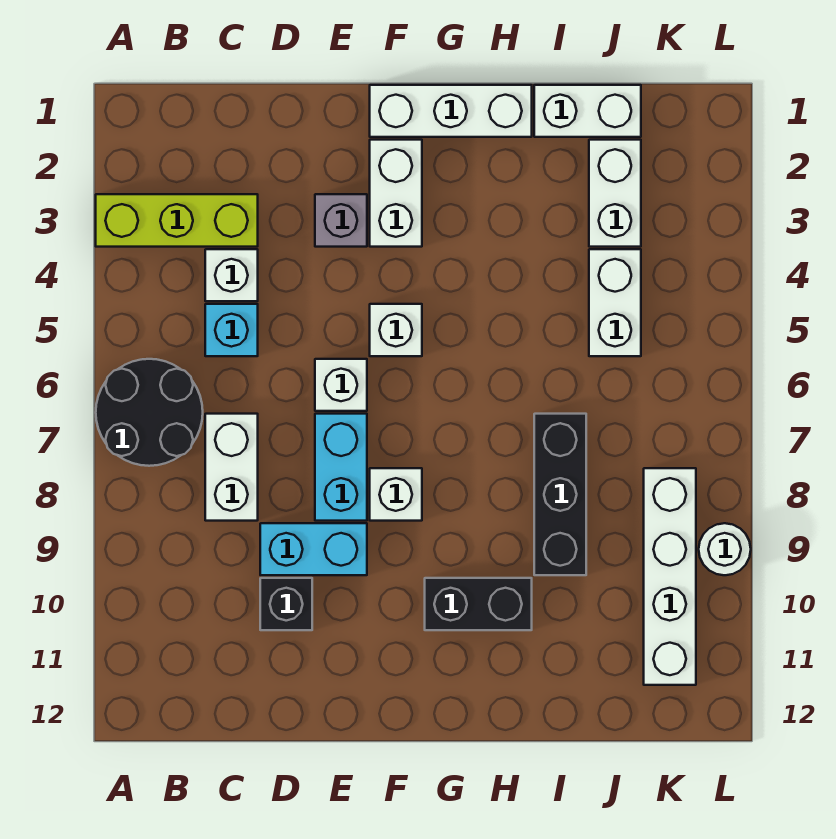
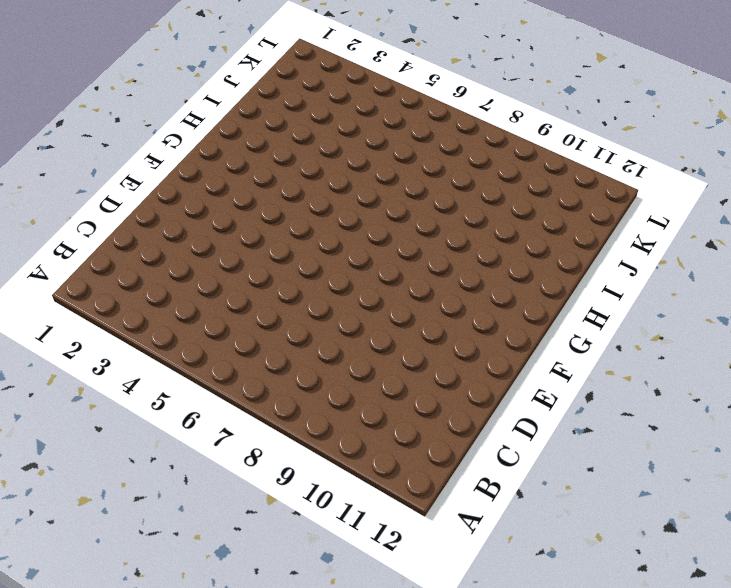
none -> lime 1x3 brick [96,194,258,247]
none -> black 2x2 round brick [96,359,203,466]
none -> white 1x1 brick [205,249,258,301]

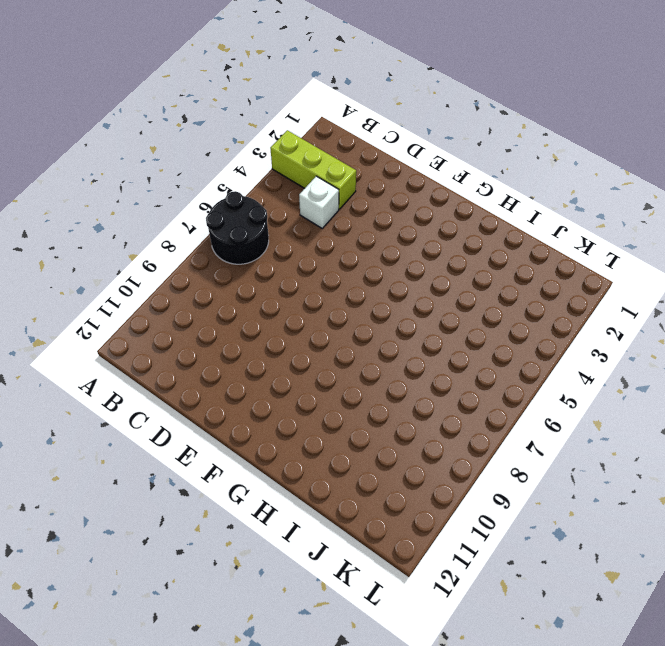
none -> cyan 1x1 brick [205,304,258,356]
none -> white 1x2 brick [205,414,258,521]
none -> cyan 1x2 brick [260,523,367,575]

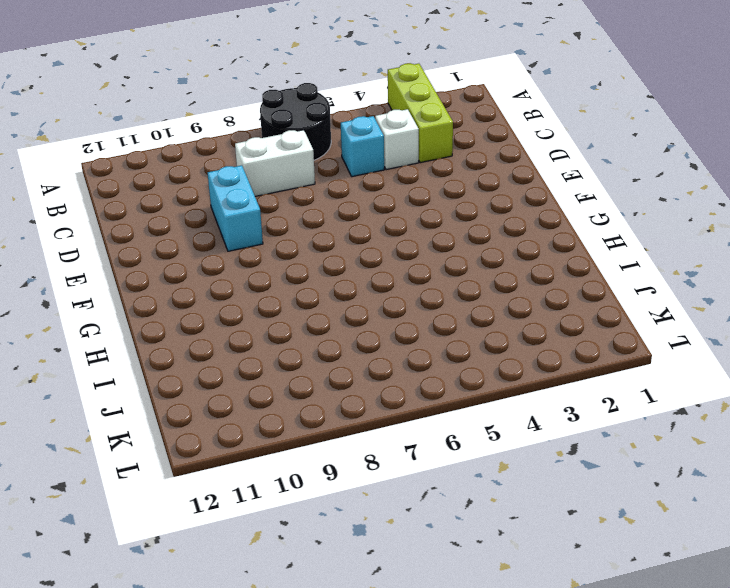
none -> black 1x1 brick [260,578,312,630]
none -> grey 1x1 brick [315,194,367,247]
none -> white 1x1 brick [315,359,367,411]

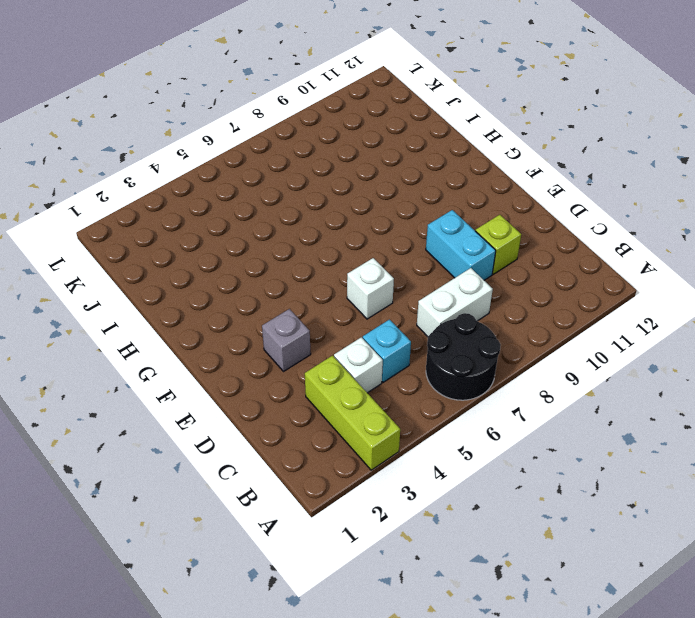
lime 1x1 brick [475,215,521,274] -> black 1x1 brick [260,578,312,630]
none -> cyan 1x2 brick [315,414,367,521]
none -> white 1x3 brick [370,85,532,137]
none -> white 1x2 brick [370,140,422,247]

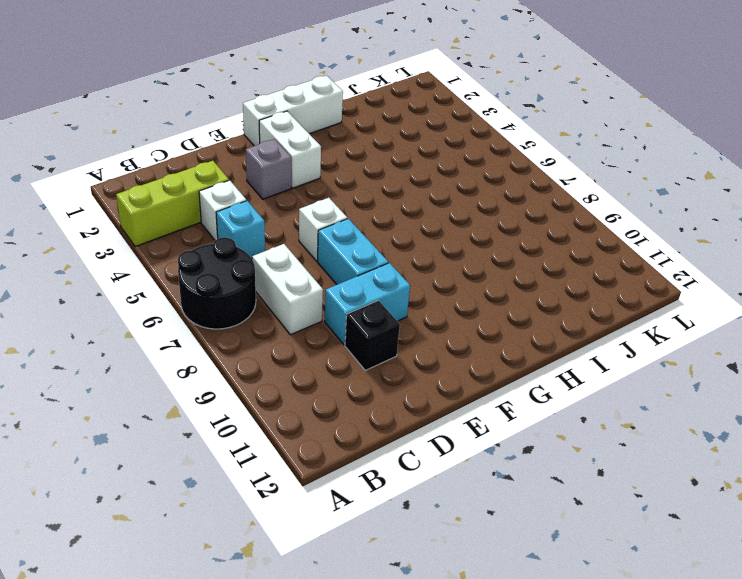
none -> white 1x1 brick [370,304,422,356]
none -> white 1x1 brick [370,468,422,521]
none -> black 1x2 brick [425,578,532,630]

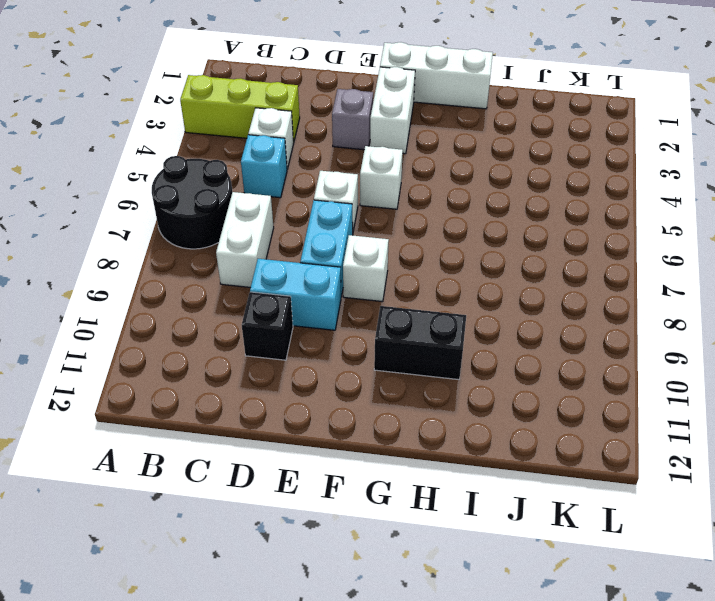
none -> white 1x2 brick [534,85,641,137]
none -> black 1x3 brick [534,414,586,575]
none -> white 1x2 brick [589,140,641,247]

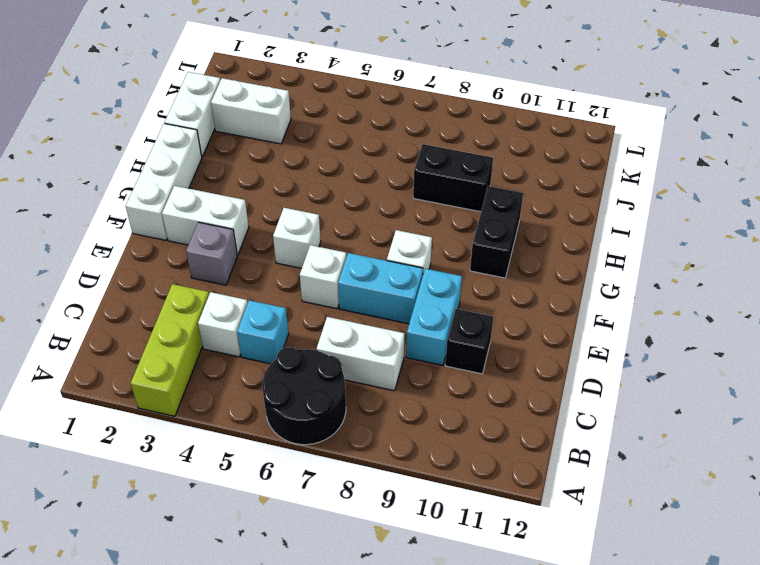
black 1x2 brick [413,144,493,212] -> black 1x3 brick [534,414,586,575]
none -> white 1x2 brick [589,249,641,356]
none -> white 1x4 brick [644,468,696,685]
none -> white 1x1 round brick [699,523,751,575]

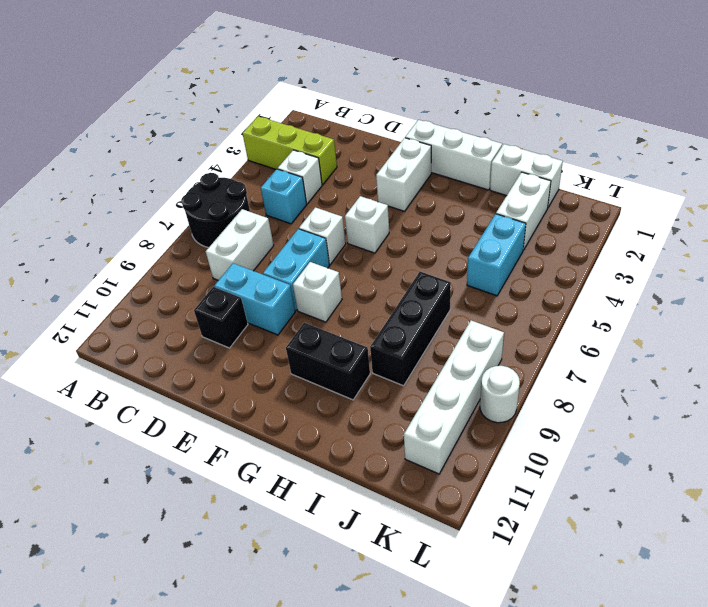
cyan 1x2 brick [467,214,526,296] -> white 1x2 brick [589,249,641,356]
none -> grey 1x1 brick [315,194,367,247]

